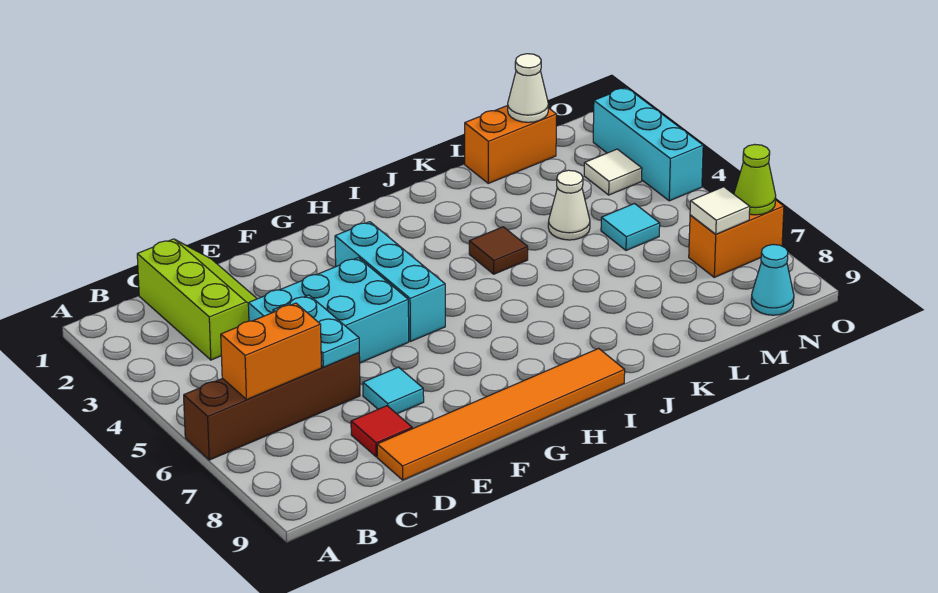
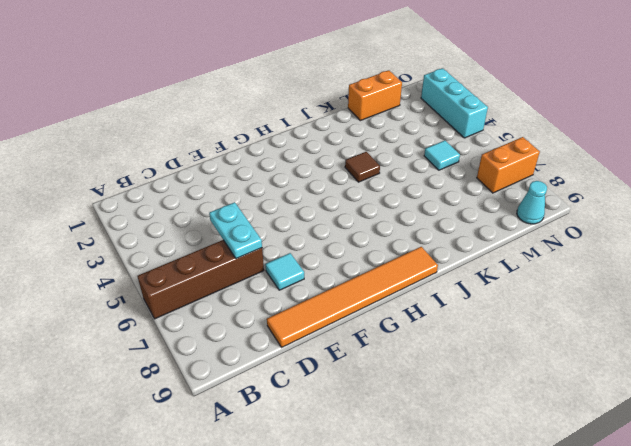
none -> lime 2x3 slope [137,239,257,360]
none -> cyan 2x3 brick [248,258,409,363]
none -> red 1x1 tile [351,406,412,457]

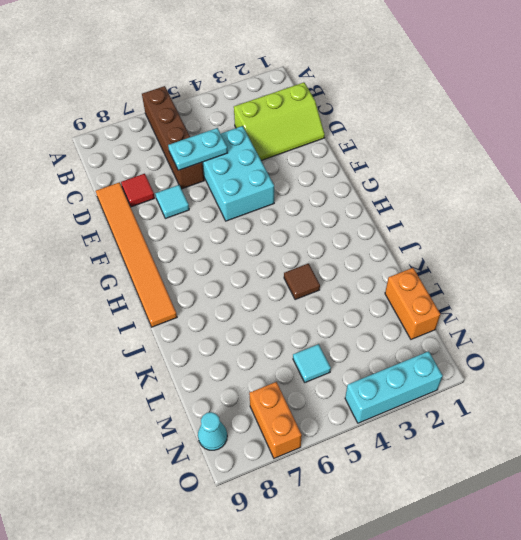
none -> cyan 1x3 brick [335,222,445,342]
none -> white 1x1 cone [548,170,590,240]
none -> white 1x1 tile [584,149,642,195]

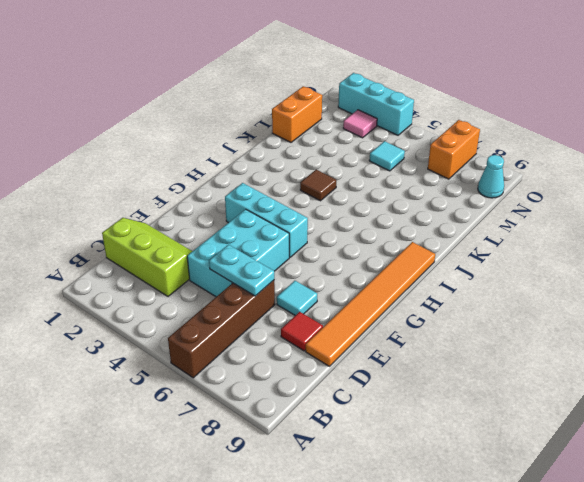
pink 1x1 tile [343,110,377,138] -> white 1x1 tile [584,149,642,195]
none -> white 1x1 cone [548,170,590,240]
none -> orange 1x2 brick [221,303,321,400]
none -> white 1x1 cone [508,54,548,122]

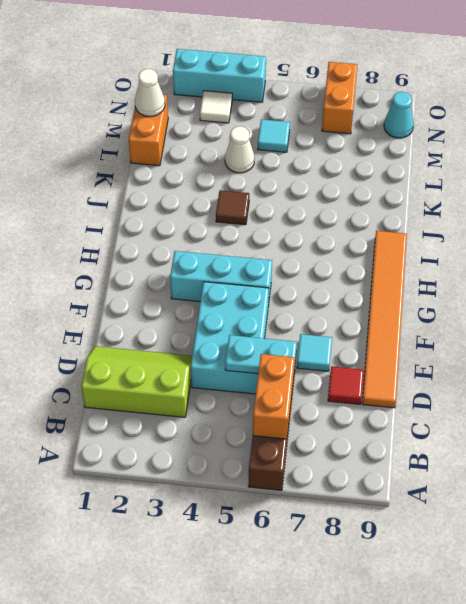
none -> white 1x1 tile [690,187,750,234]
none -> lime 1x1 cone [734,144,776,215]

